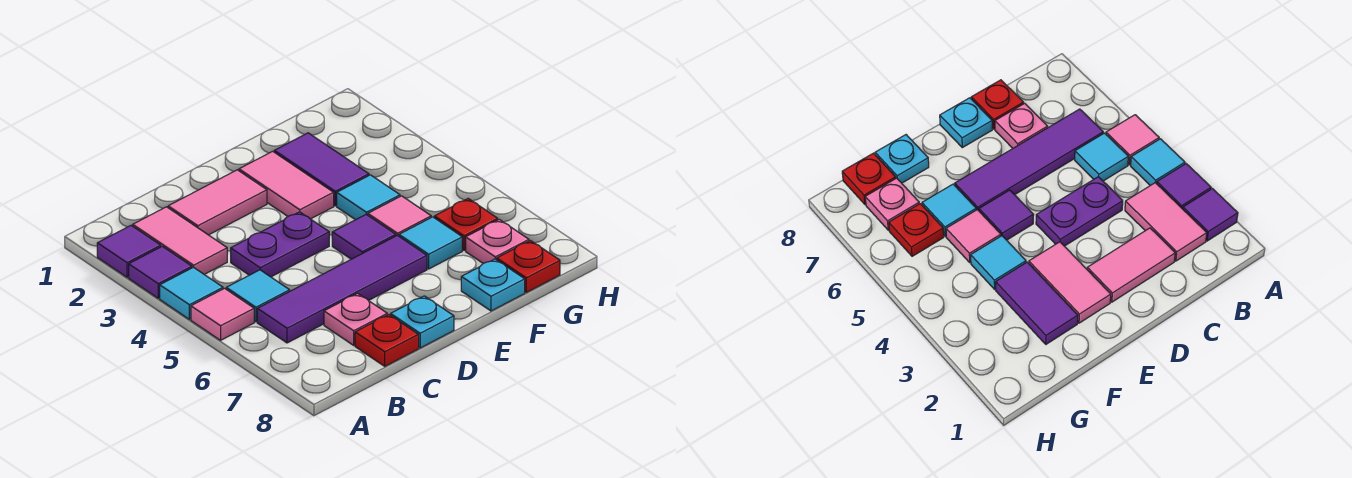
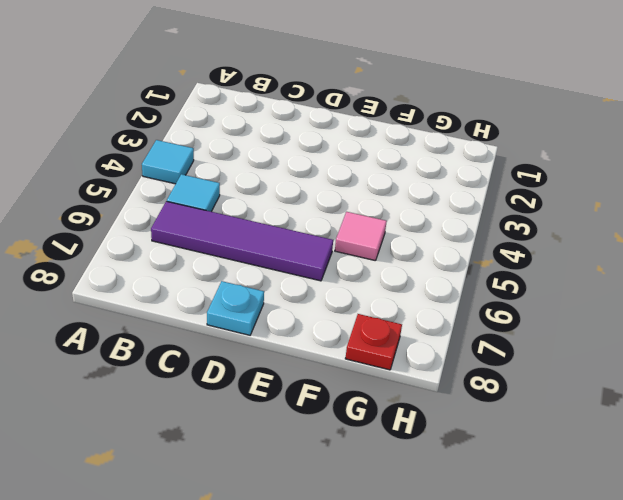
none -> purple 1x1 tile [97,226,161,277]
none -> purple 1x1 tile [129,246,192,298]
none -> pink 1x1 tile [191,288,254,340]

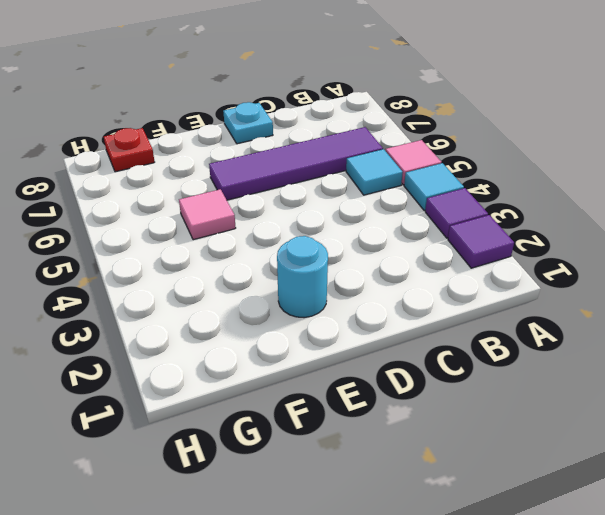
cyan 1x1 round brick [277,236,328,318] -> pink 1x2 tile [239,151,334,219]
none -> pink 1x2 tile [133,207,227,275]
none -> pink 1x2 tile [168,170,267,235]
none -> purple 1x2 plate [231,212,329,277]

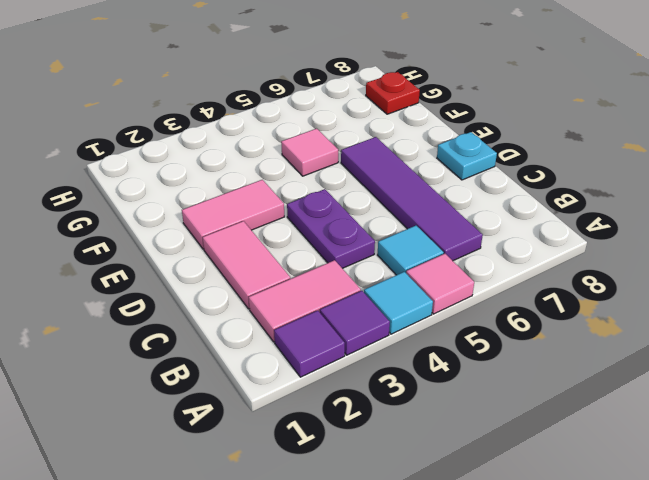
none -> pink 1x1 plate [324,293,387,345]
none -> red 1x1 plate [355,315,419,366]
none -> purple 1x1 tile [332,215,396,259]

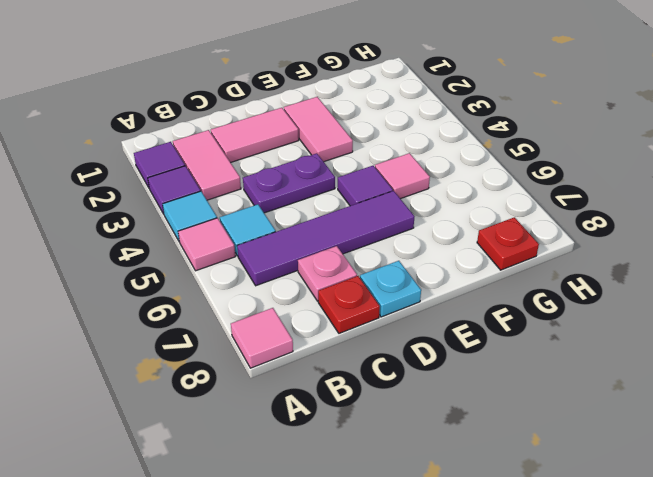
pink 1x1 tile [231,308,293,368] -> none
none -> purple 1x2 tile [274,133,369,206]
none -> cyan 1x1 tile [337,175,400,220]
none -> cyan 1x1 tile [399,217,462,269]

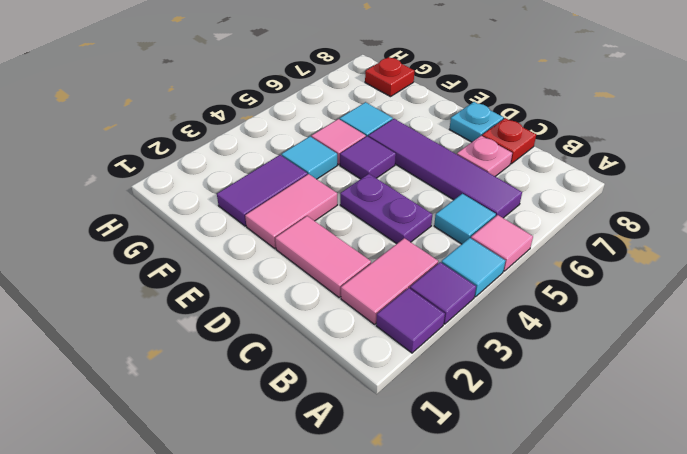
none -> cyan 1x1 plate [461,259,525,311]
none -> red 1x1 plate [434,199,498,250]
none -> pink 1x1 plate [466,219,529,264]

